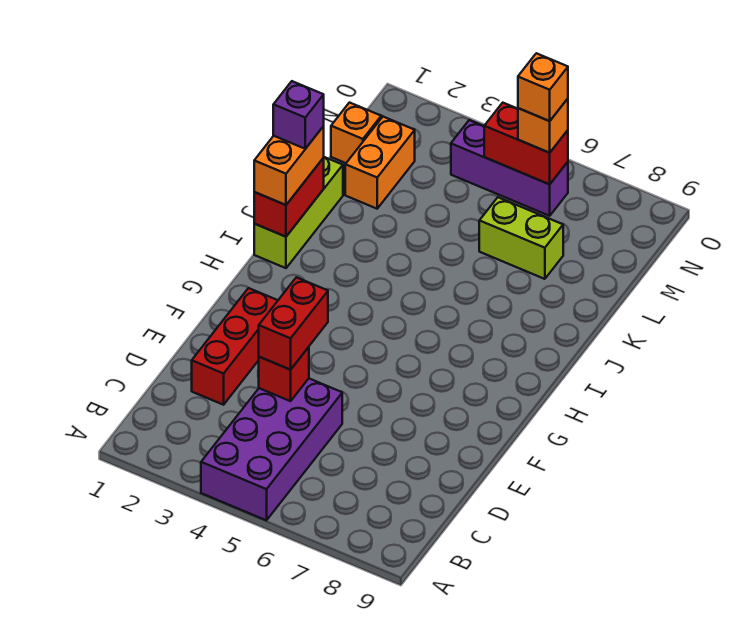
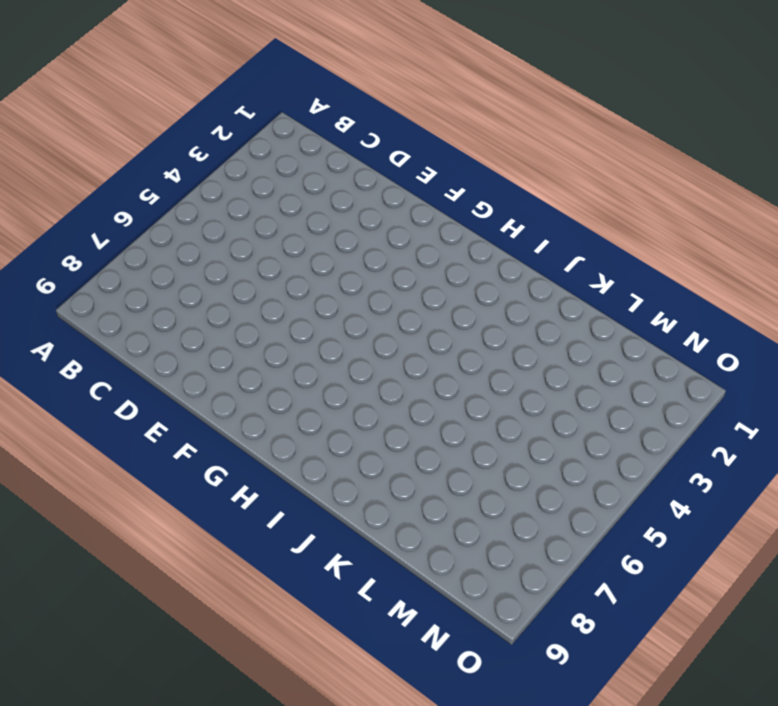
none -> purple 2x4 brick [201,379,342,520]
none -> red 1x3 brick [192,288,278,405]
none -> lime 1x3 brick [254,157,343,268]

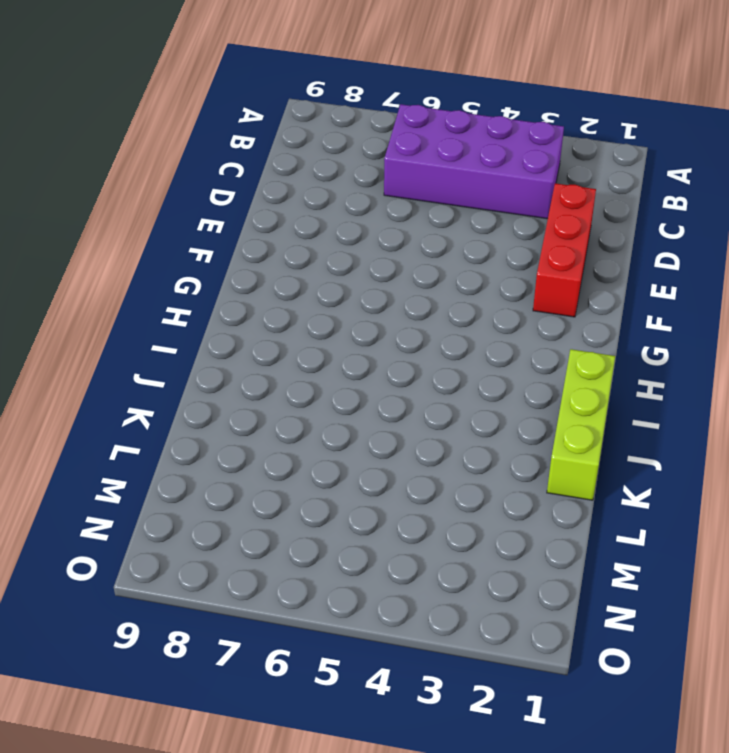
purple 2x4 brick [384,104,564,219] -> purple 2x4 brick turned to [201,379,342,520]
none -> orange 1x2 brick [345,117,415,209]
none -> lime 1x2 brick [479,197,563,279]
none -> orange 1x1 brick [331,103,381,163]

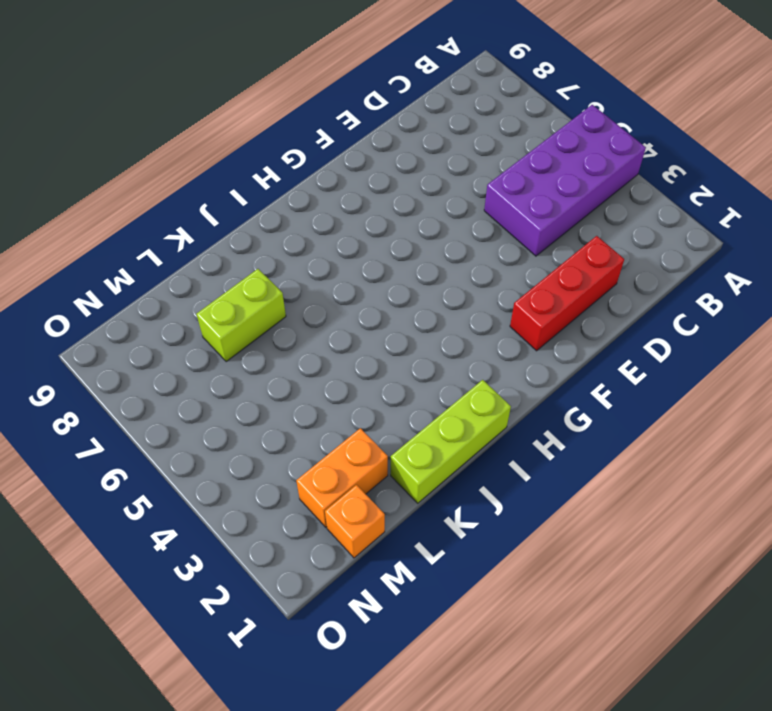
lime 1x2 brick [196,269,286,362] -> lime 1x2 brick turned to [479,197,563,279]
none -> purple 1x3 brick [451,120,568,216]
none -> red 1x1 brick [259,347,309,401]
none -> red 1x2 brick [254,158,324,237]

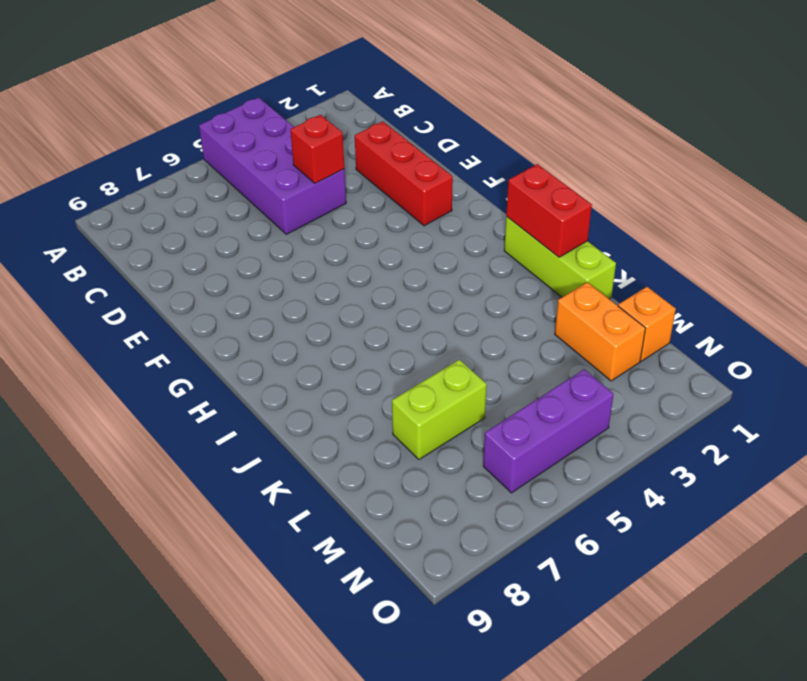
none -> red 1x2 brick [484,103,568,184]
none -> red 1x2 brick [259,277,328,370]
none -> orange 1x2 brick [254,126,324,205]

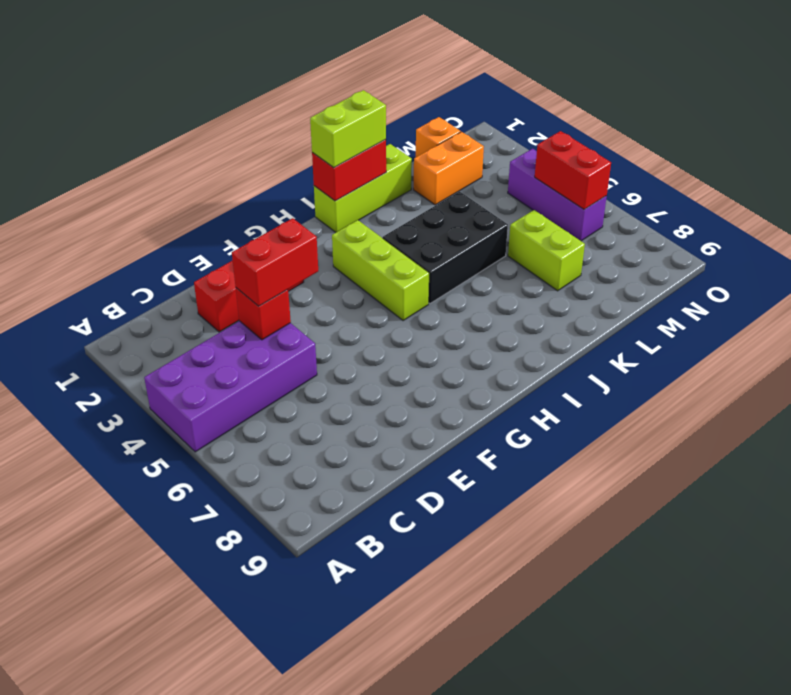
lime 1x3 brick [332,220,429,321] -> none
lime 1x2 brick [310,90,386,168] -> orange 1x2 brick [254,126,324,205]
black 2x3 brick [383,191,508,304] -> none
none -> orange 1x1 brick [518,99,568,153]
none -> purple 1x1 brick [273,81,324,149]
none -> orange 1x1 brick [518,53,568,121]

